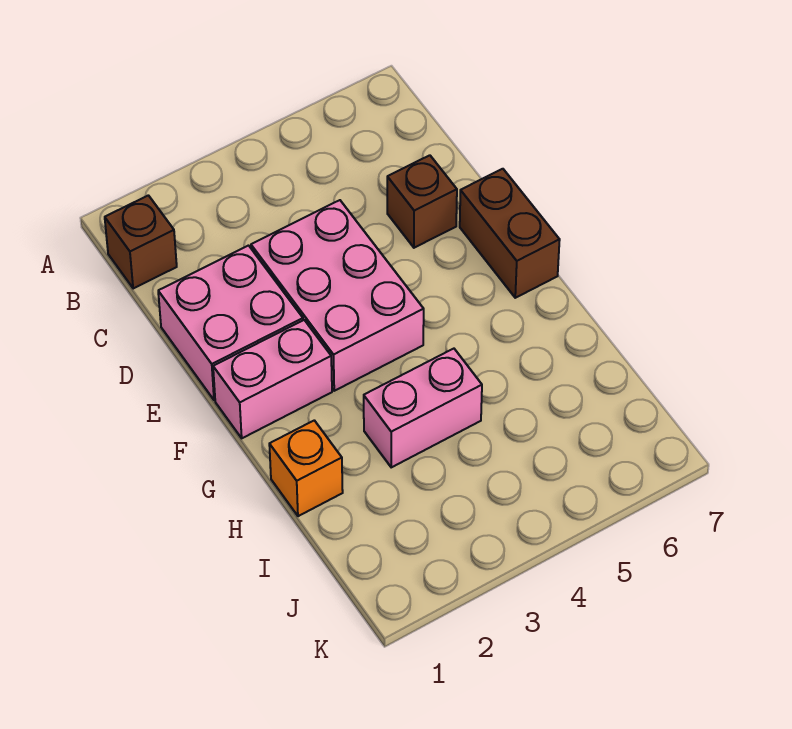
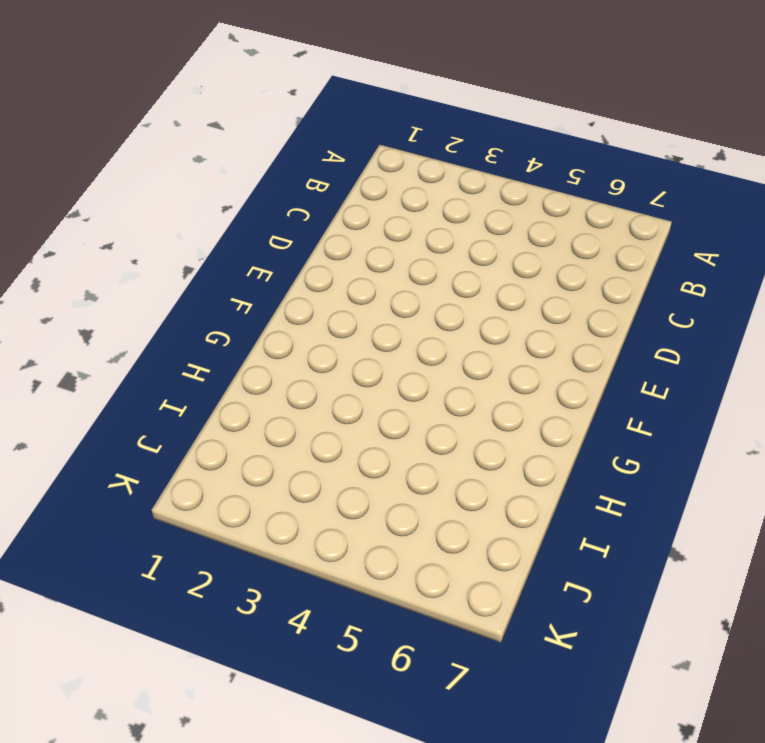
none -> brown 1x1 brick [105,195,177,289]
none -> pink 2x2 brick [158,246,303,400]

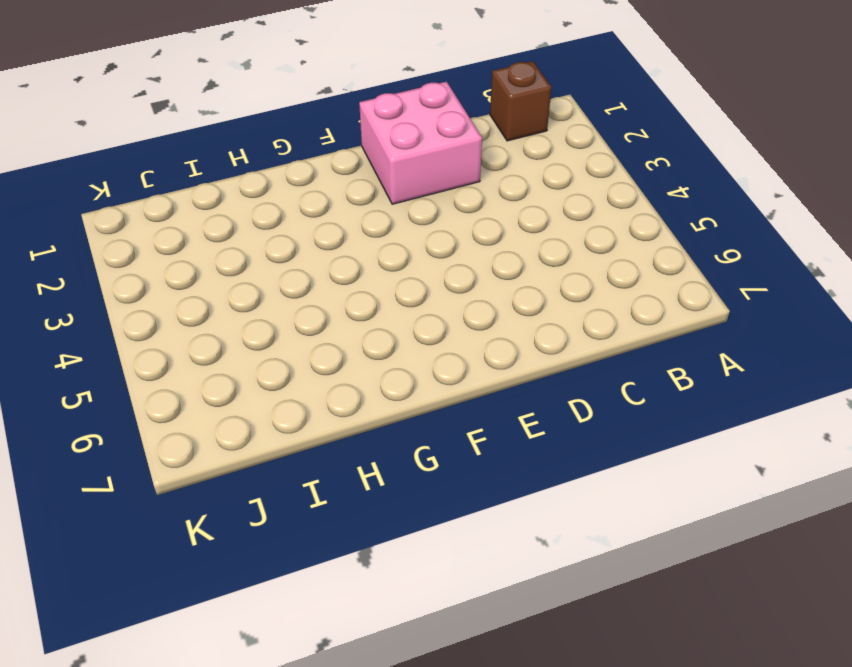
none -> pink 2x3 brick [251,200,424,391]
none -> brown 1x1 brick [387,155,457,248]

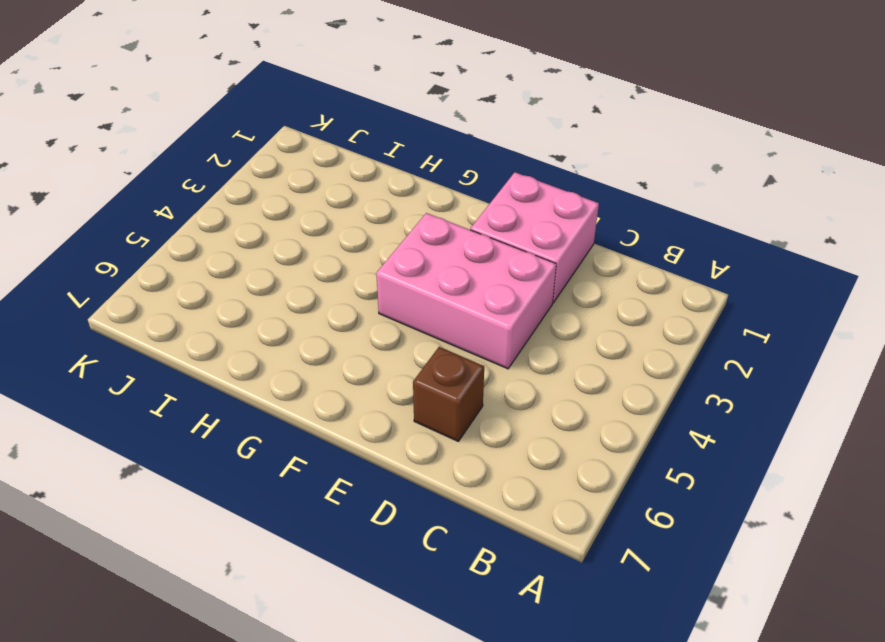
none -> brown 1x1 brick [105,195,177,289]
none -> brown 1x2 brick [460,169,560,298]

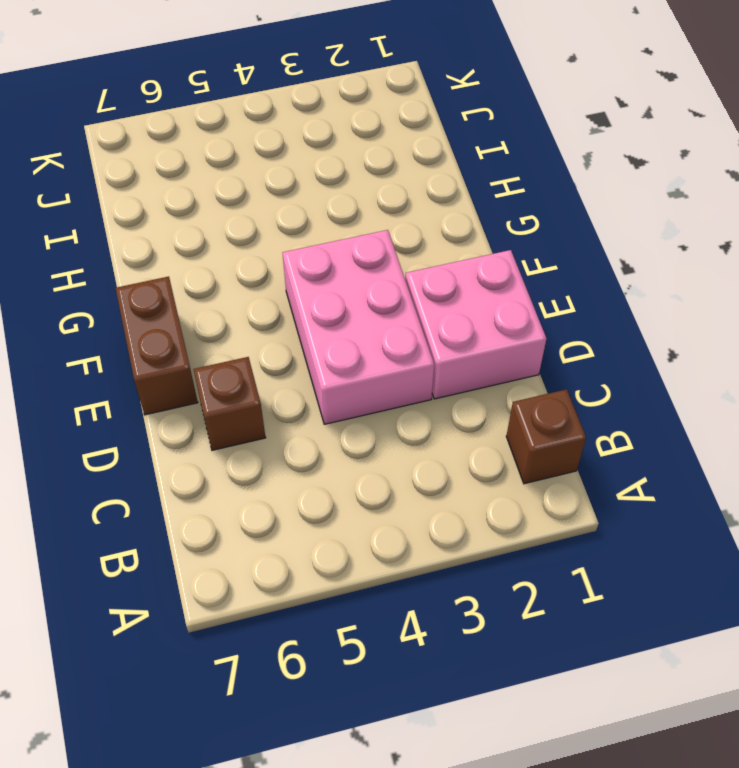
none -> pink 1x2 brick [213,320,332,438]
none -> orange 1x1 brick [269,420,343,516]

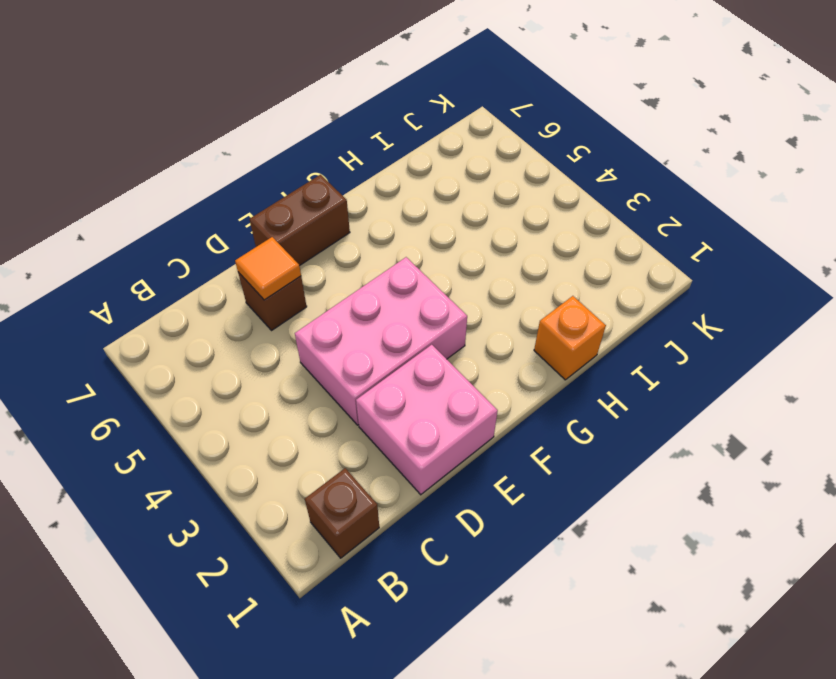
orange 1x1 tile [235,237,301,300] -> none
none -> pink 1x2 brick [213,320,332,438]
none -> pink 1x2 brick [364,349,482,467]

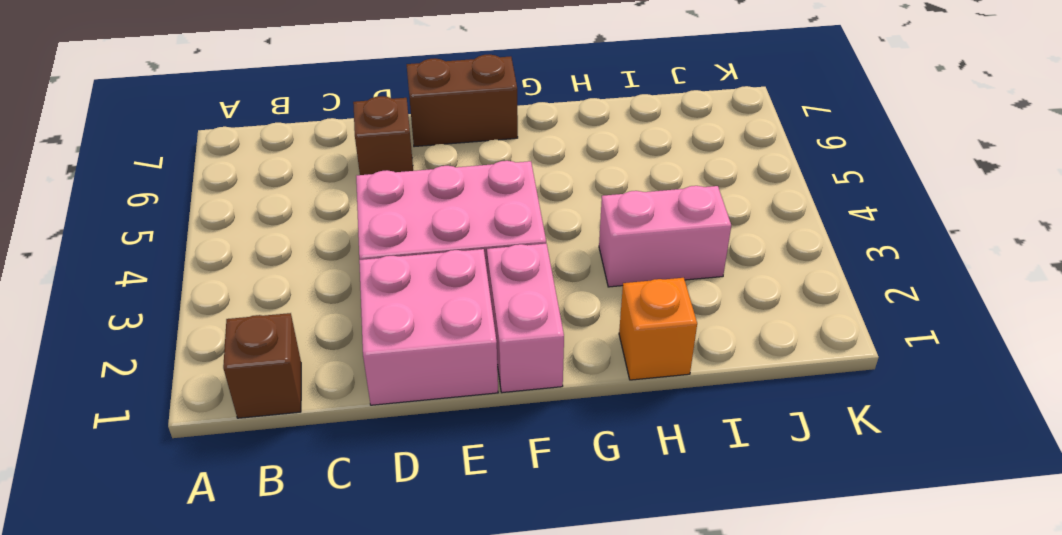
pink 1x2 brick [599,186,731,287] -> pink 1x2 brick turned to [364,349,482,467]

